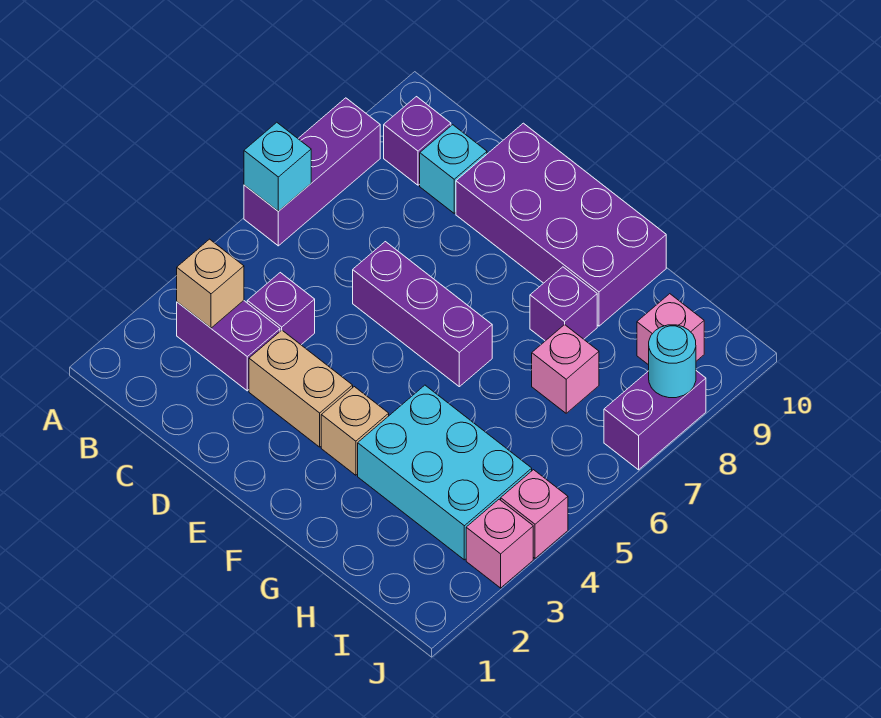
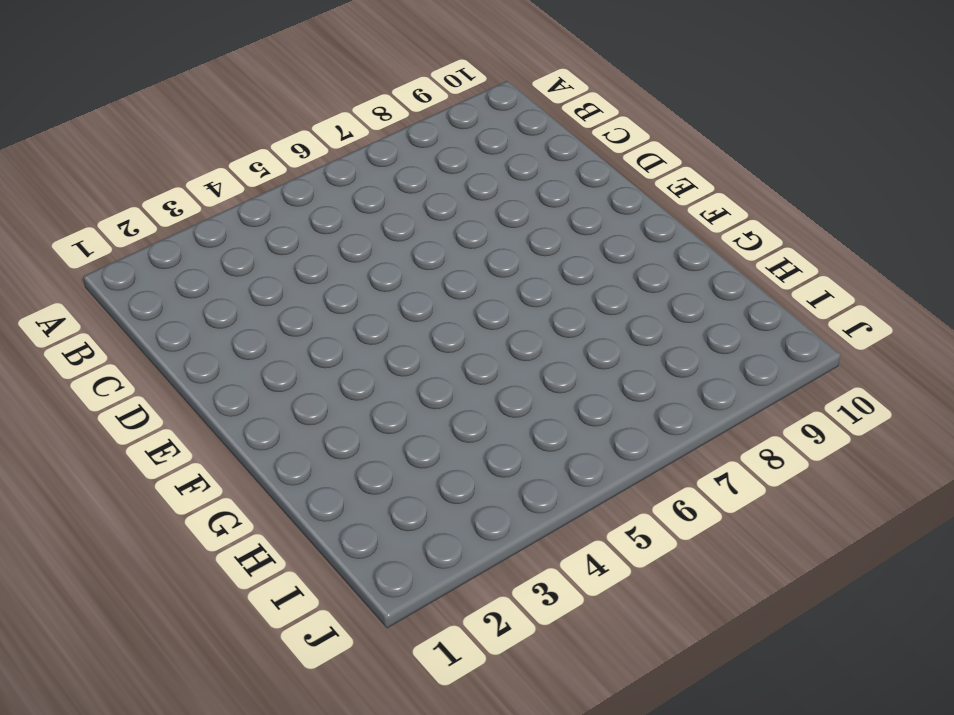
none -> purple 1x3 brick [244,98,380,246]
none -> purple 1x2 brick [177,301,280,391]
none -> purple 1x1 brick [384,97,451,185]

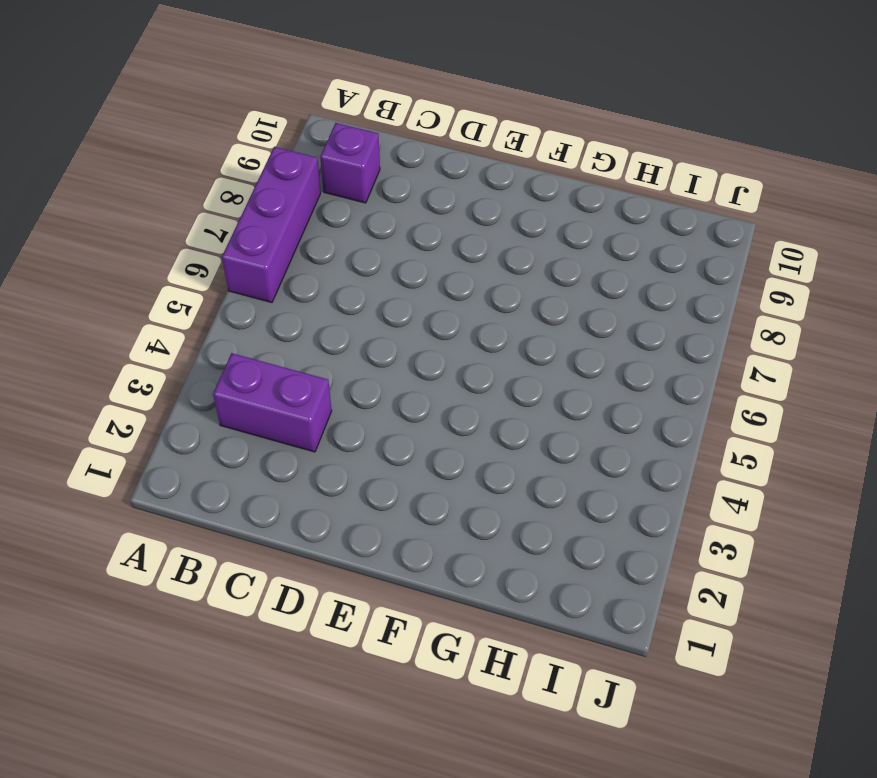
none -> purple 1x1 brick [247,273,315,345]
none -> cyan 1x1 brick [420,125,487,213]
none -> tan 1x2 brick [249,330,353,447]

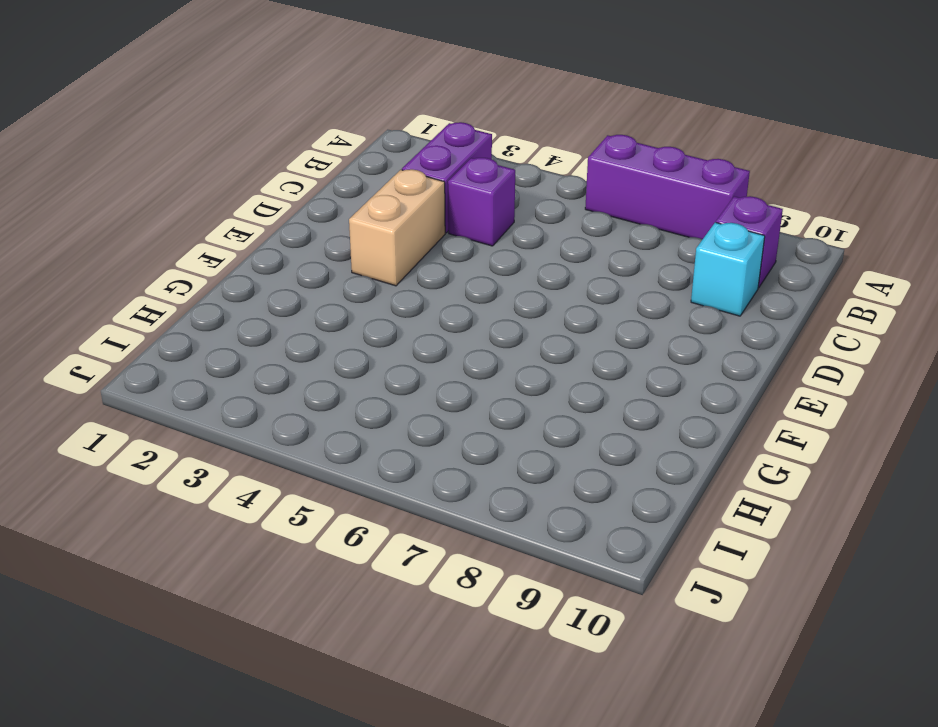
none -> purple 1x3 brick [353,242,492,387]
none -> purple 2x4 brick [456,123,666,326]
none -> tan 1x1 brick [321,387,389,475]

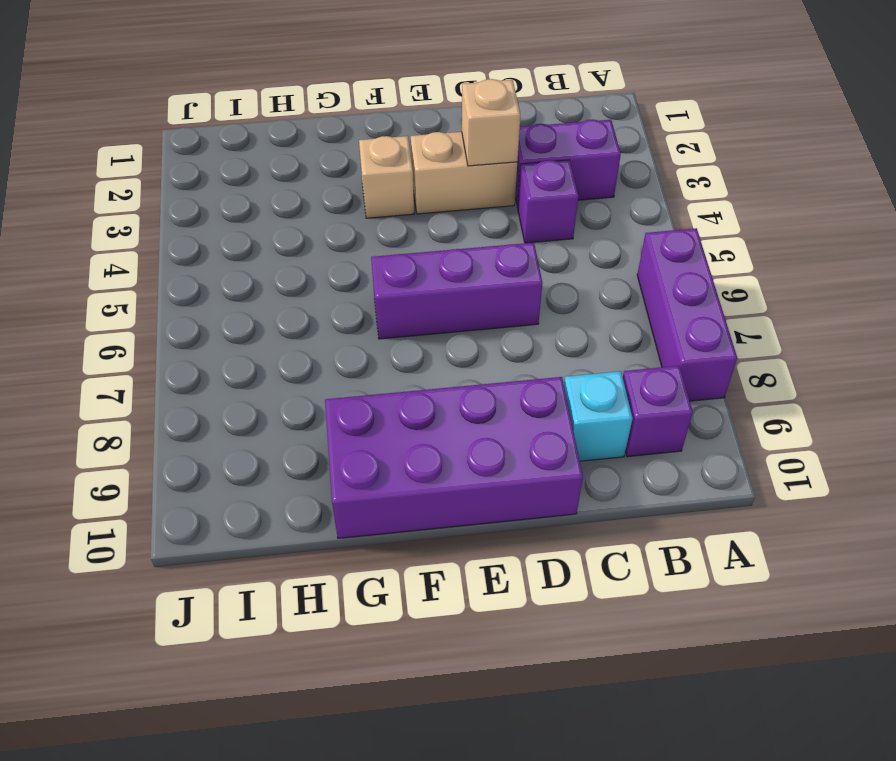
tan 1x1 brick [462,79,520,166] -> tan 1x1 brick moved to [177,239,244,328]
none -> cyan 2x3 brick [358,385,532,560]
none -> purple 1x1 brick [530,267,597,341]
none -> pink 1x1 brick [532,325,599,413]

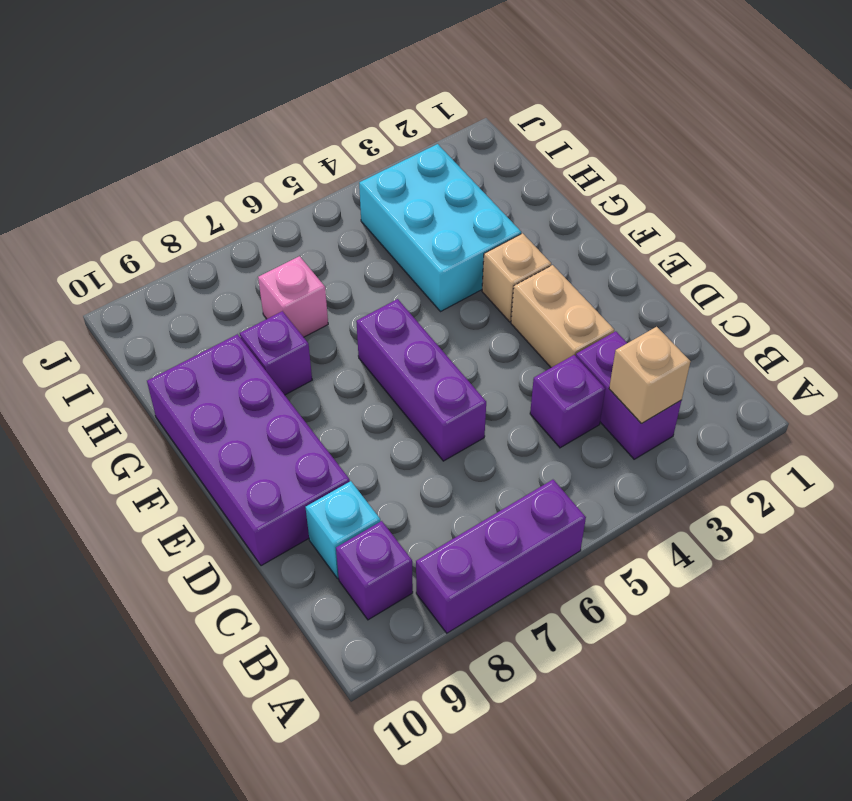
none -> pink 1x1 brick [637,294,704,365]
none -> pink 1x1 brick [466,499,533,588]
none -> pink 1x1 brick [501,470,568,558]

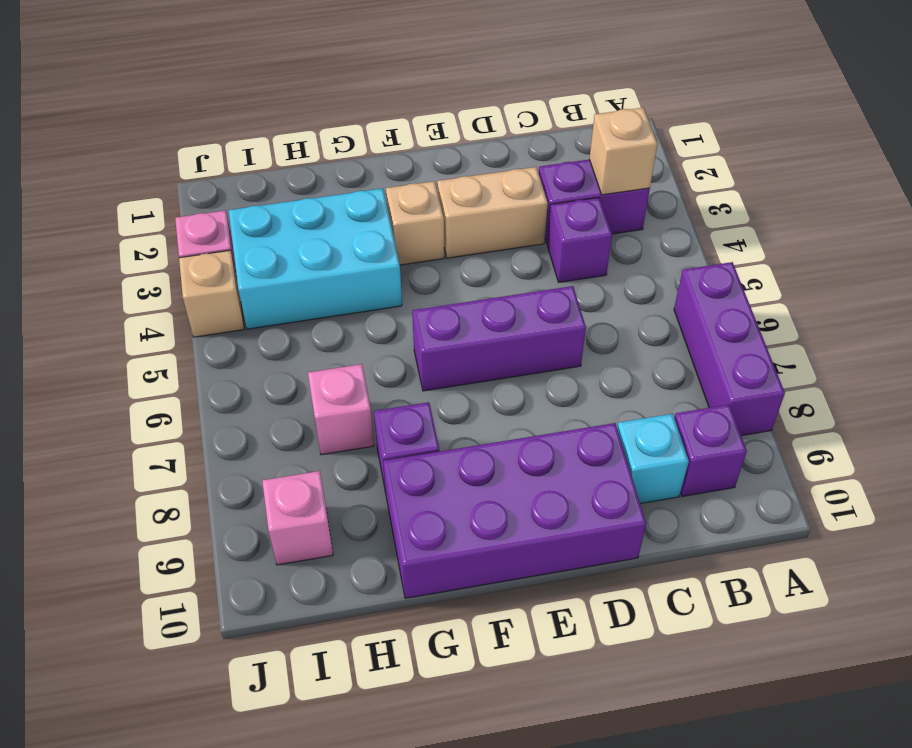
tan 1x1 brick [179,250,244,337] -> pink 1x1 brick [501,470,568,558]
none -> purple 1x2 brick [604,371,706,470]
none -> cyan 1x1 brick [244,122,311,211]
none -> cyan 1x1 round brick [649,325,696,398]

